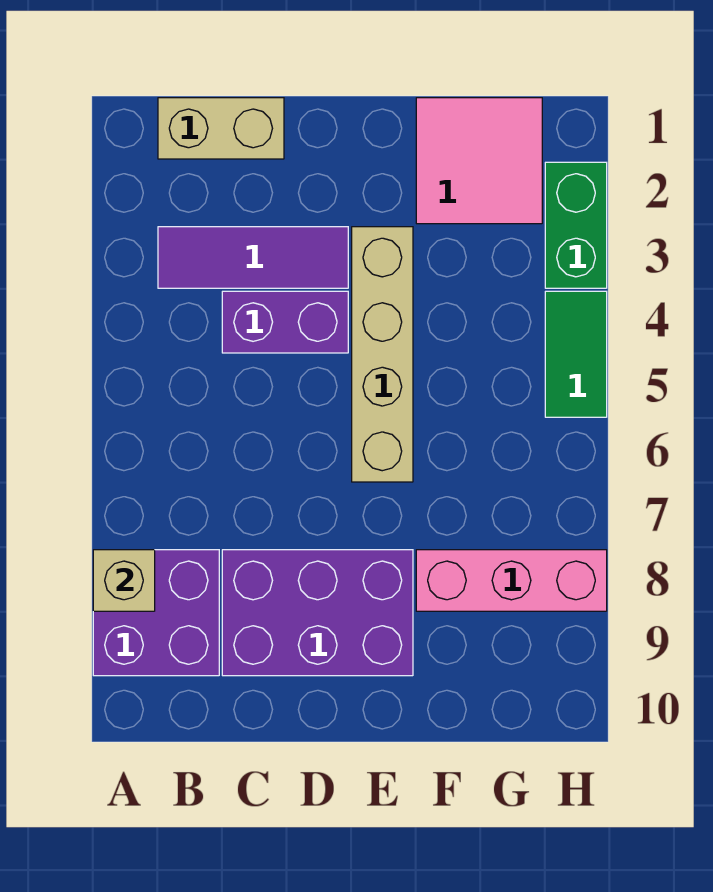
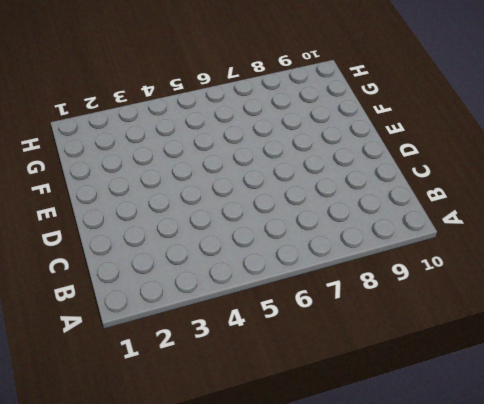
none -> purple 2x2 brick [93,550,219,676]
none -> tan 1x2 brick [158,98,284,159]

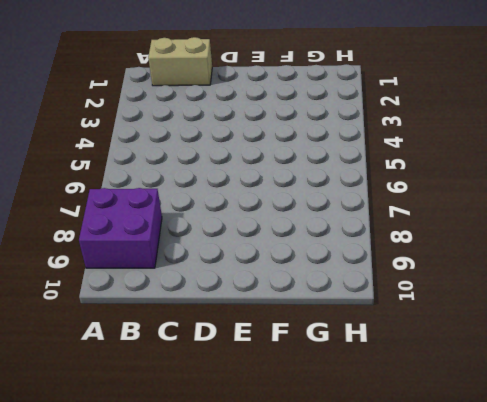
none -> purple 1x3 tile [158,227,348,288]
none -> purple 1x2 brick [222,291,348,353]

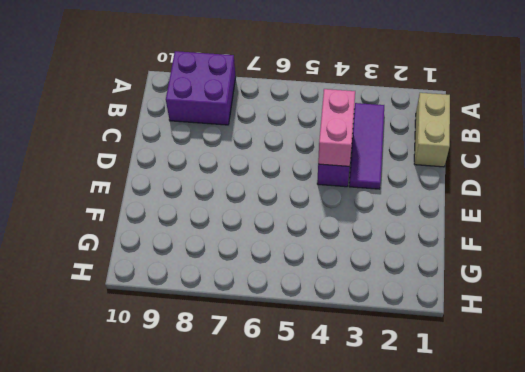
pink 1x2 brick [318,89,355,166] -> none
none -> purple 2x3 brick [222,550,413,676]
none -> tan 1x4 brick [352,227,413,482]

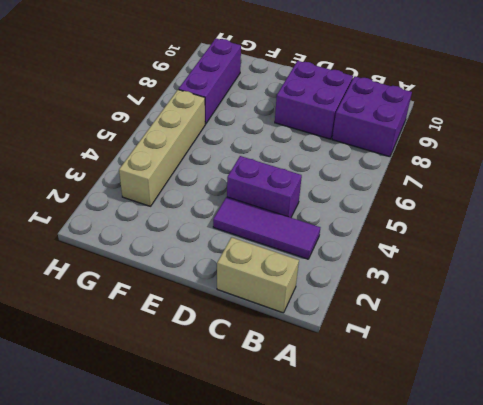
purple 2x2 brick [275,61,353,139] -> purple 2x3 brick [222,550,413,676]
tan 1x4 brick [119,90,205,206] -> tan 1x4 brick moved to [352,227,413,482]
purple 1x3 brick [179,39,241,124] -> pink 1x3 brick [416,550,607,611]
none -> pink 2x2 tile [416,98,542,224]
none -> green 1x2 brick [545,162,607,288]

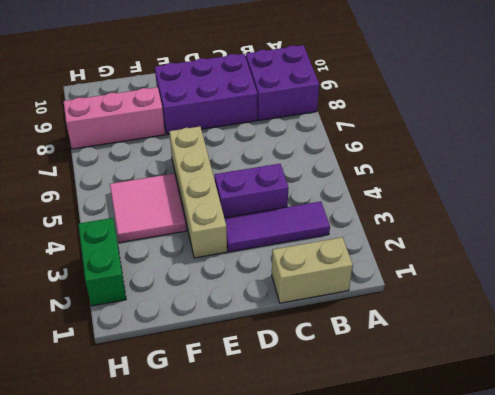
pink 2x2 tile [110,173,186,242] -> pink 2x2 tile moved to [416,98,542,224]
none -> green 1x2 tile [545,291,607,417]
none -> tan 1x1 brick [93,550,155,611]

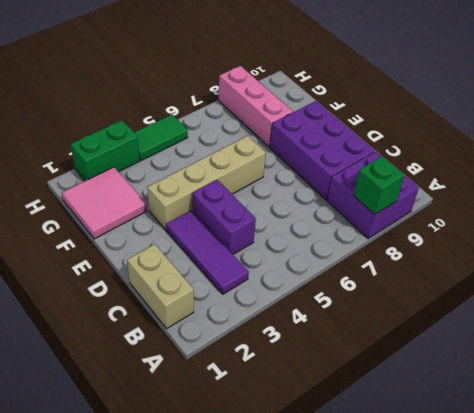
green 1x1 brick [353,156,404,214] -> tan 1x1 brick [93,550,155,611]

